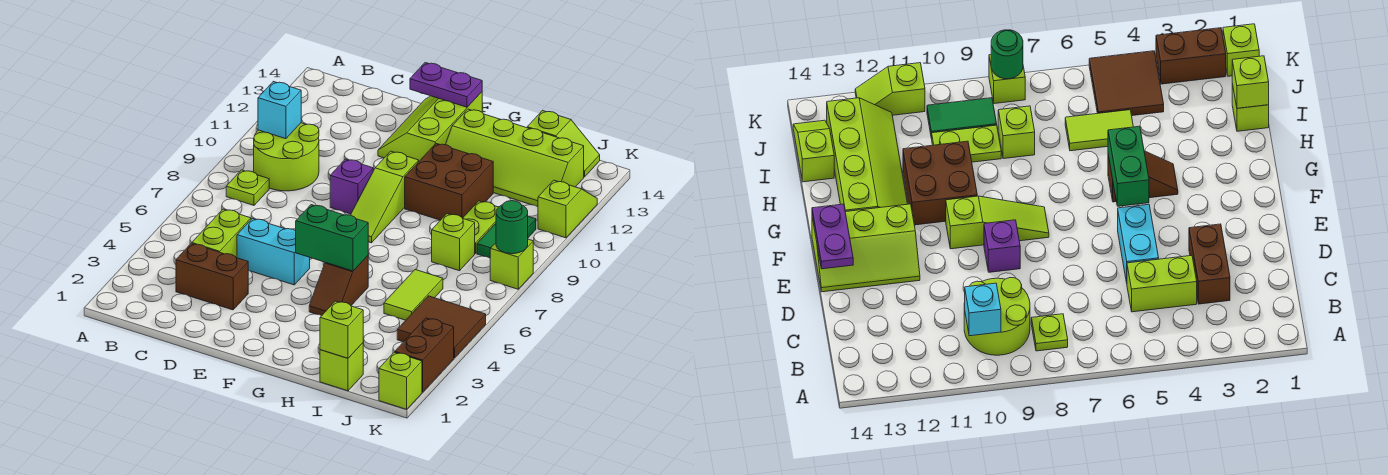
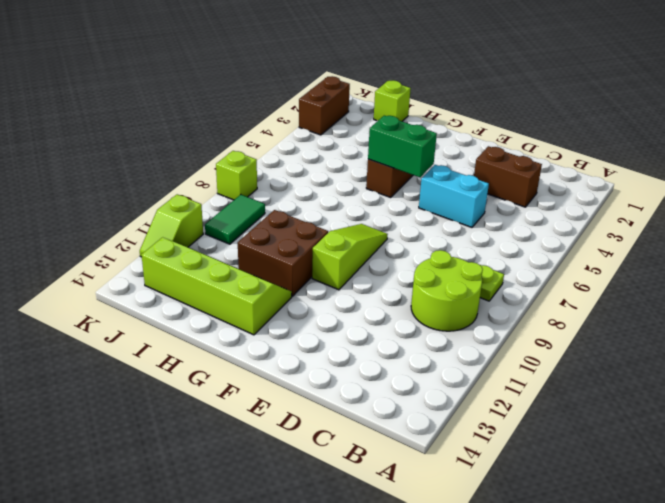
none -> lime 1x2 brick [192,209,251,258]
none -> purple 1x1 brick [330,159,373,214]
none -> lime 2x3 slope [378,92,482,161]

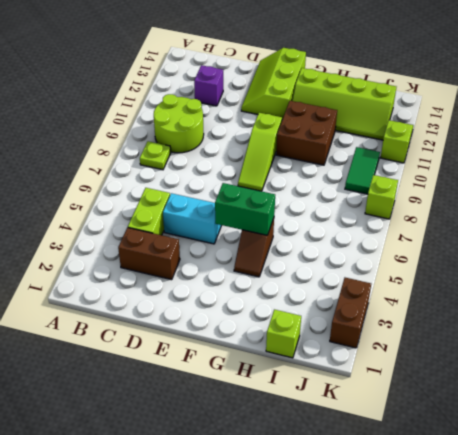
purple 1x1 brick [194,65,223,106] -> purple 1x1 brick moved to [330,159,373,214]
none -> lime 1x2 tile [384,270,443,320]
none -> lime 1x1 brick [432,214,475,271]
none -> lime 1x2 plate [463,201,498,254]

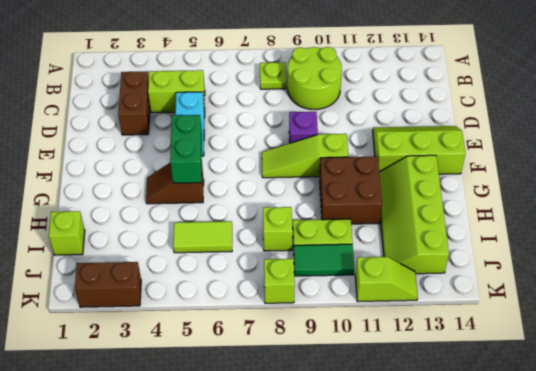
none -> lime 1x2 slope [527,111,600,177]
none -> brown 2x2 tile [397,296,486,358]
none -> lime 1x1 brick [379,352,422,409]

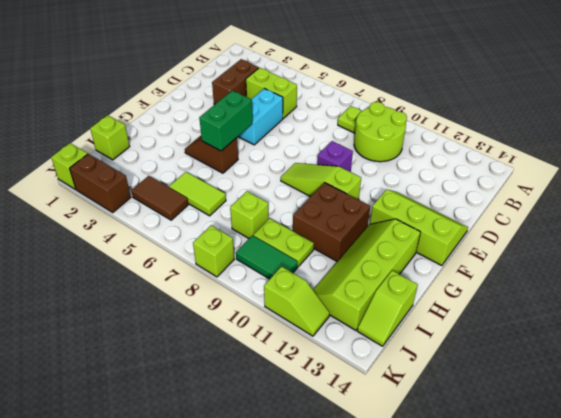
brown 1x2 tile [131,176,188,220] -> brown 2x2 tile [397,296,486,358]
none -> cyan 1x1 brick [258,81,301,139]
none -> purple 1x2 plate [410,63,482,107]
none -> lime 1x1 brick [320,301,363,358]

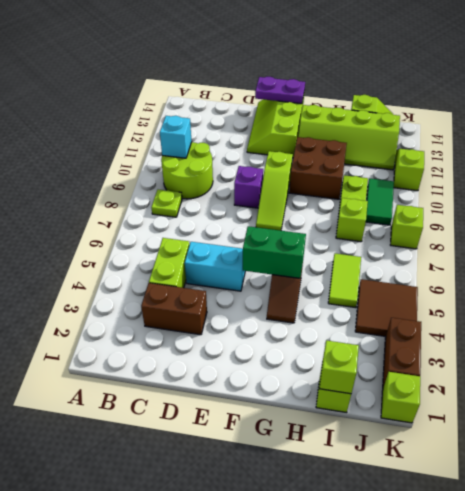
none -> green 1x1 round brick [496,201,528,254]

